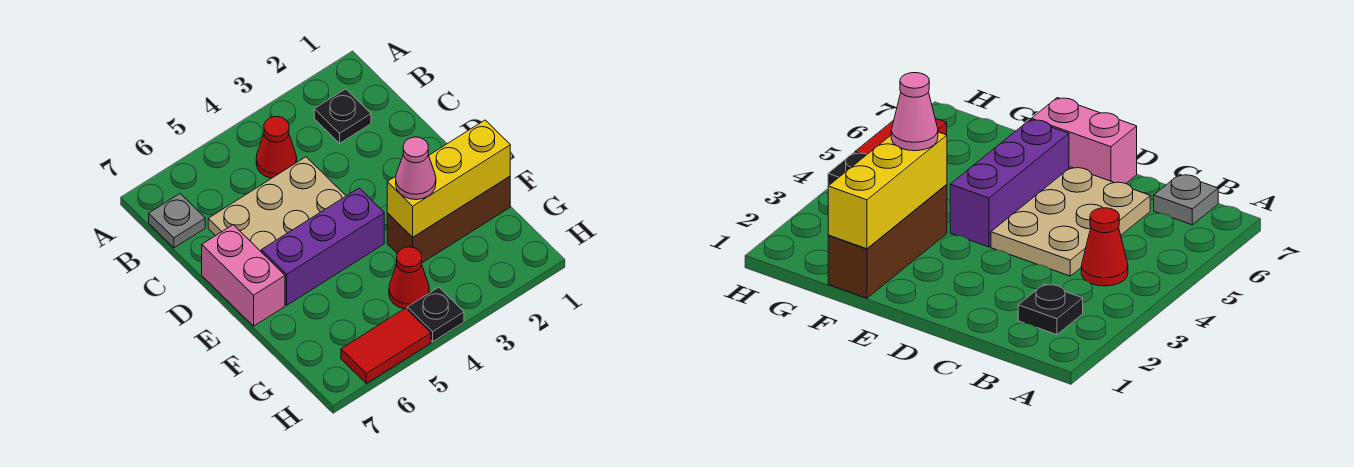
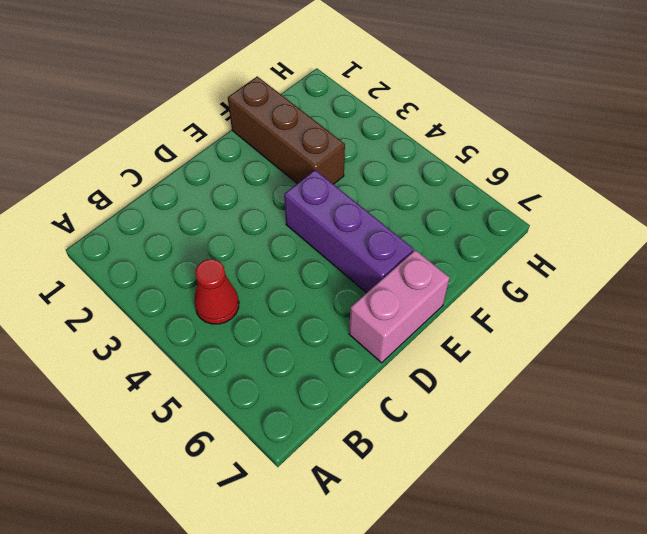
none -> black 1x1 plate [314,89,371,143]
none -> grey 1x1 plate [149,194,205,248]
none -> tan 2x3 plate [208,157,346,251]

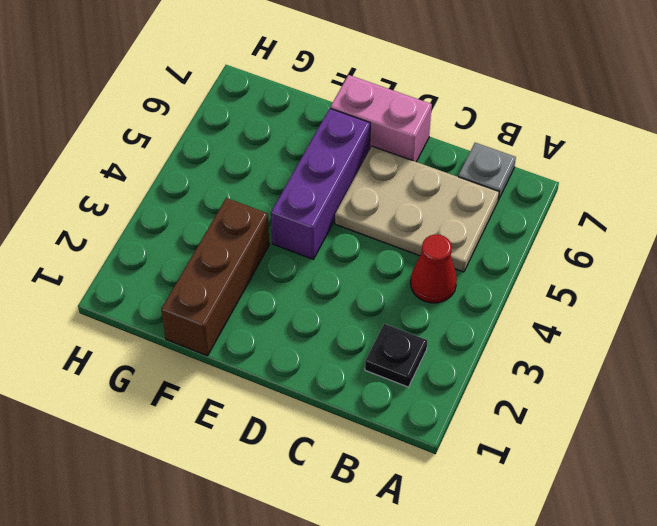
tan 2x3 plate [335,146,499,272] -> tan 2x3 plate turned to [208,157,346,251]
none -> red 1x1 cone [389,247,429,309]
none -> black 1x1 plate [407,287,464,342]
none -> red 1x2 tile [341,308,431,383]

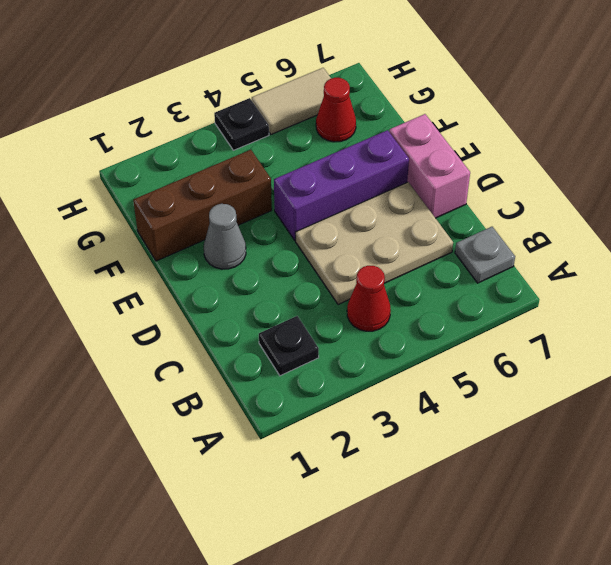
grey 1x1 cone [204,204,246,269] -> none
red 1x1 cone [316,78,356,142] -> red 1x1 cone moved to [389,247,429,309]
tan 1x2 tile [252,68,331,134] -> red 1x2 tile [341,308,431,383]
none -> yellow 1x3 brick [387,120,510,237]
none -> pink 1x1 cone [396,137,436,200]

